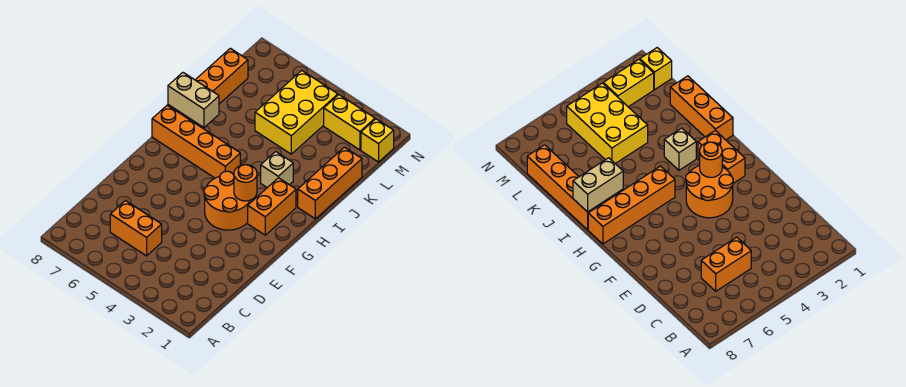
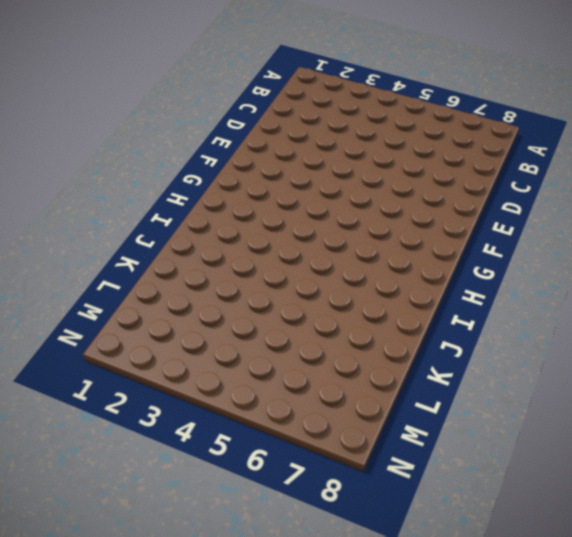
none -> orange 1x2 brick [110,201,162,256]
none -> orange 2x2 round brick [204,171,252,230]
none -> orange 1x2 brick [248,178,296,235]

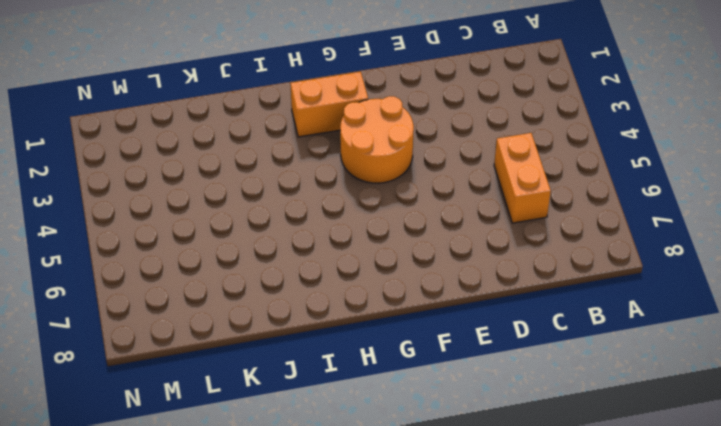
none -> orange 1x4 brick [152,105,240,178]
none -> orange 1x3 brick [298,147,362,219]
none -> tan 1x1 brick [261,152,293,188]

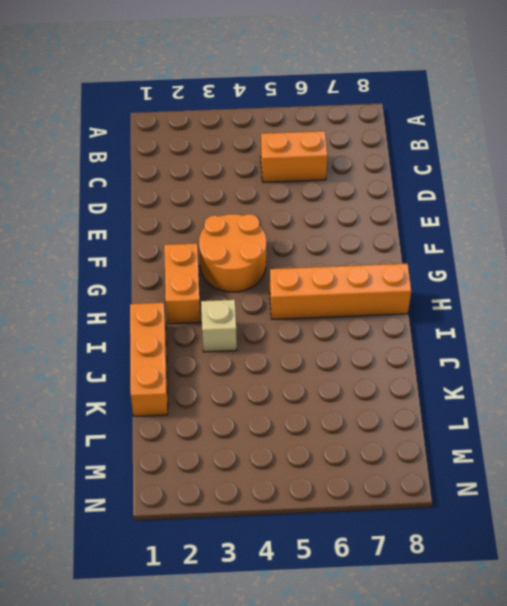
none -> orange 1x4 brick [168,48,248,124]
none -> yellow 2x3 brick [255,70,338,154]
none -> yellow 1x1 brick [361,119,394,162]

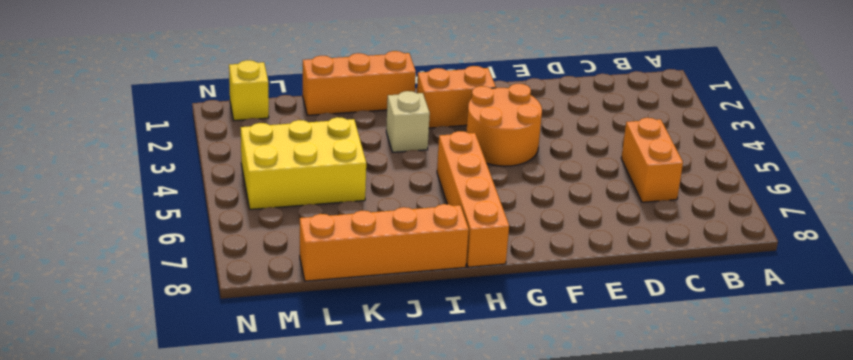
none -> yellow 1x2 brick [324,95,375,150]
none -> orange 1x1 round brick [234,165,257,201]
none -> tan 1x2 brick [168,73,219,128]

